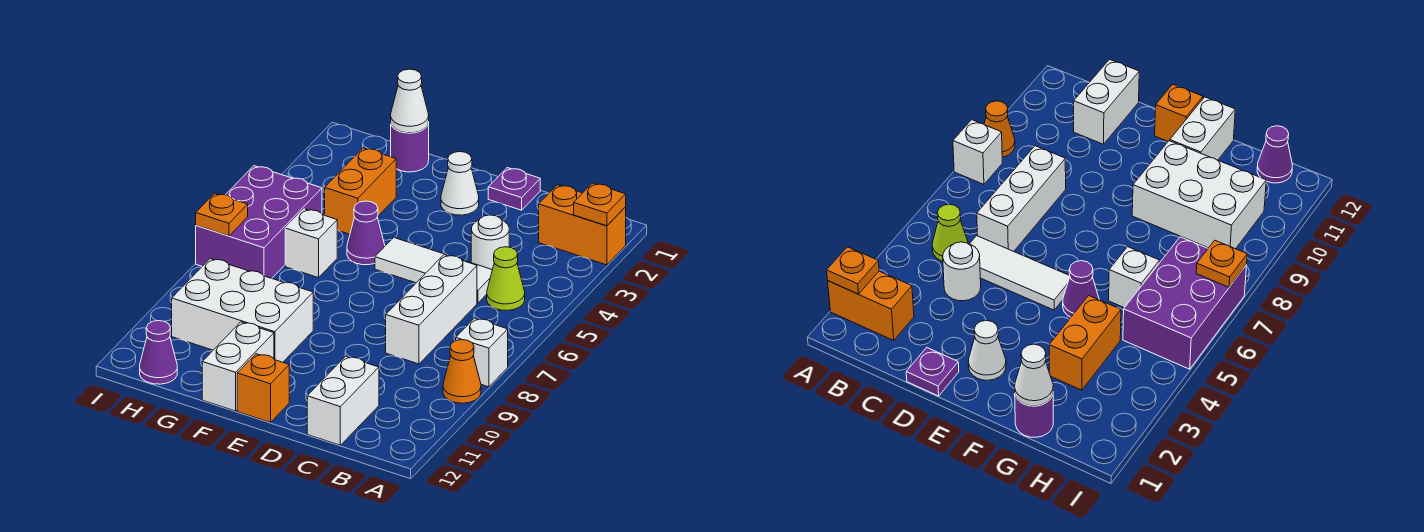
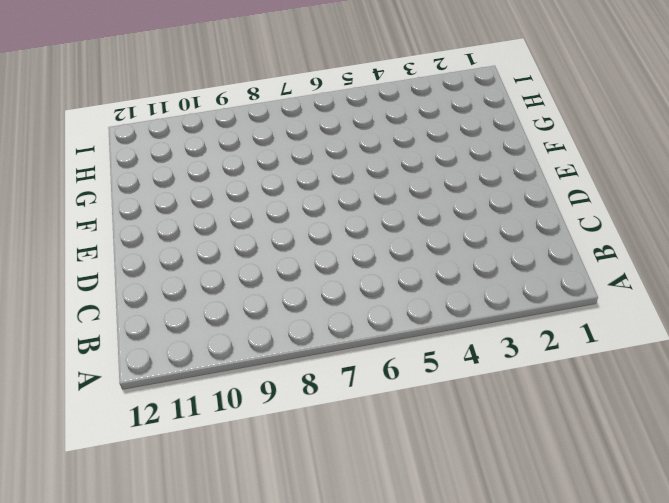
none -> orange 1x2 brick [539,185,626,265]
none -> white 1x1 brick [456,318,508,387]
none -> orange 1x1 cone [443,340,481,403]

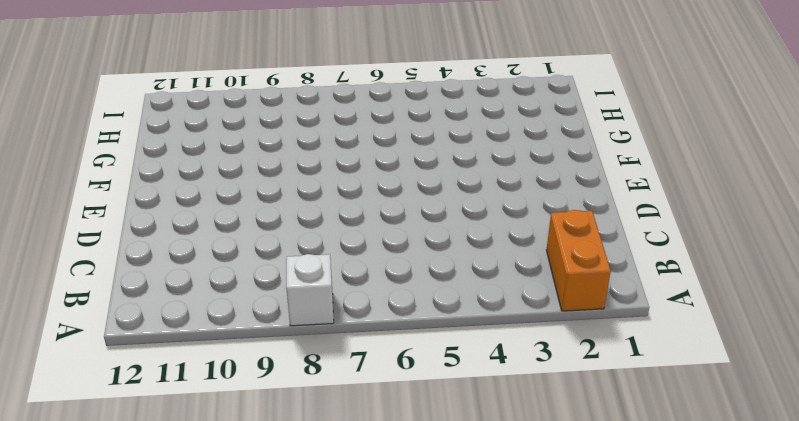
none -> orange 1x1 cone [443,340,481,403]
none -> lime 1x1 cone [487,247,525,310]
none -> white 1x1 round brick [471,215,509,270]

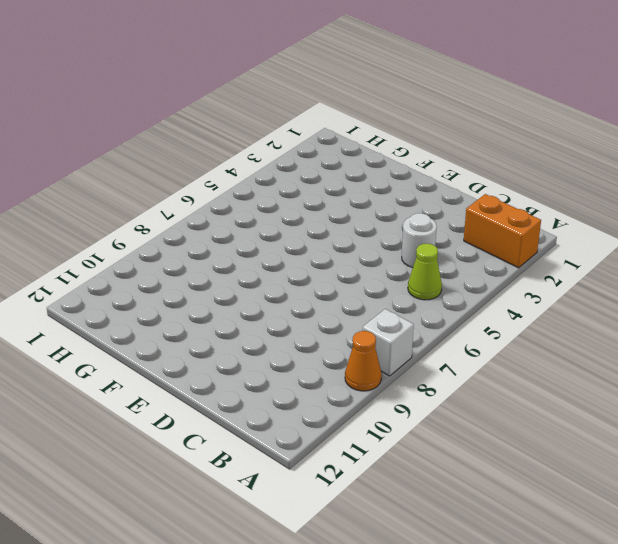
none -> white 1x3 tile [375,237,492,303]
none -> white 1x3 brick [386,255,477,364]
none -> white 1x2 brick [307,356,379,445]

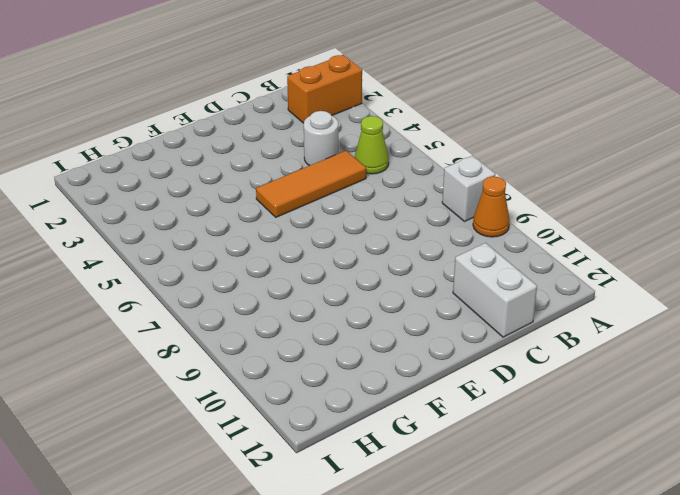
orange 1x3 tile [256,151,366,217] -> white 1x3 tile [375,237,492,303]
none -> white 1x3 brick [386,255,477,364]
none -> purple 1x1 plate [488,168,540,210]
none -> white 1x1 cone [441,152,479,215]

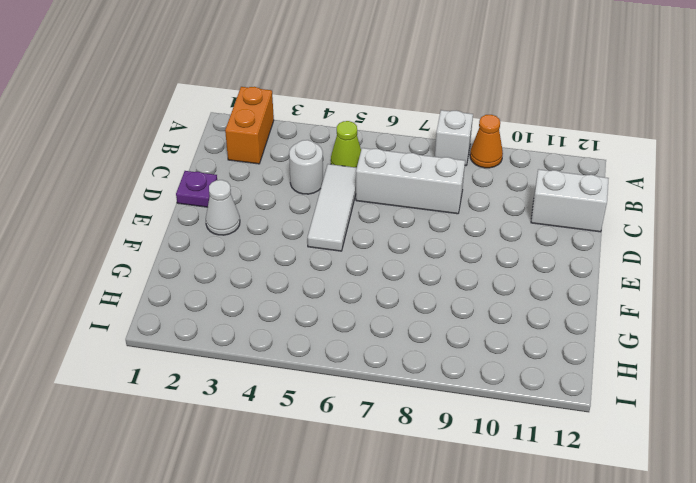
none -> orange 1x1 brick [237,354,289,422]
none -> purple 1x1 cone [347,201,385,265]
none -> white 2x3 brick [172,258,313,362]

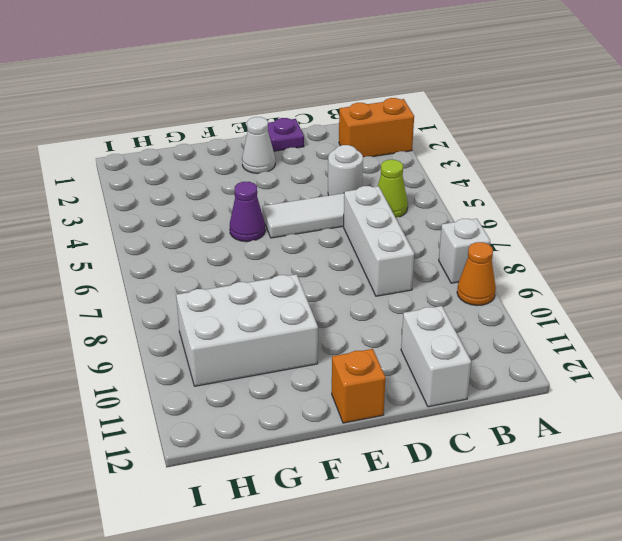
none -> white 1x2 brick [202,322,274,411]
none -> purple 1x1 round brick [391,122,429,172]
none -> orange 1x2 brick [325,148,396,234]

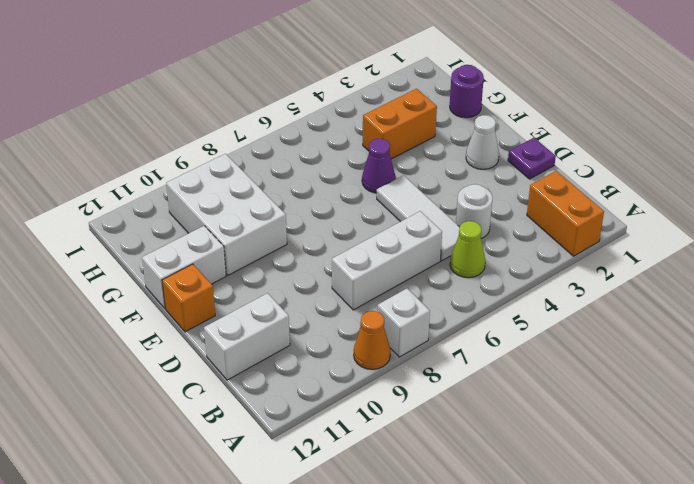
none -> white 1x1 brick [285,209,337,278]
none -> purple 2x3 brick [196,166,322,278]
none -> purple 1x1 cone [140,321,177,384]

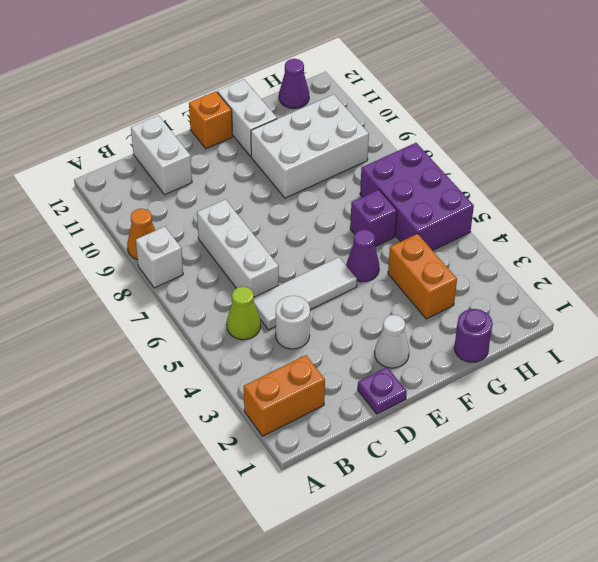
purple 1x1 brick [350,190,397,247] -> white 1x1 brick [285,209,337,278]
none -> orange 1x1 plate [574,183,626,226]
none -> white 1x1 cone [391,69,429,133]
none -> orange 1x1 plate [196,193,248,236]

